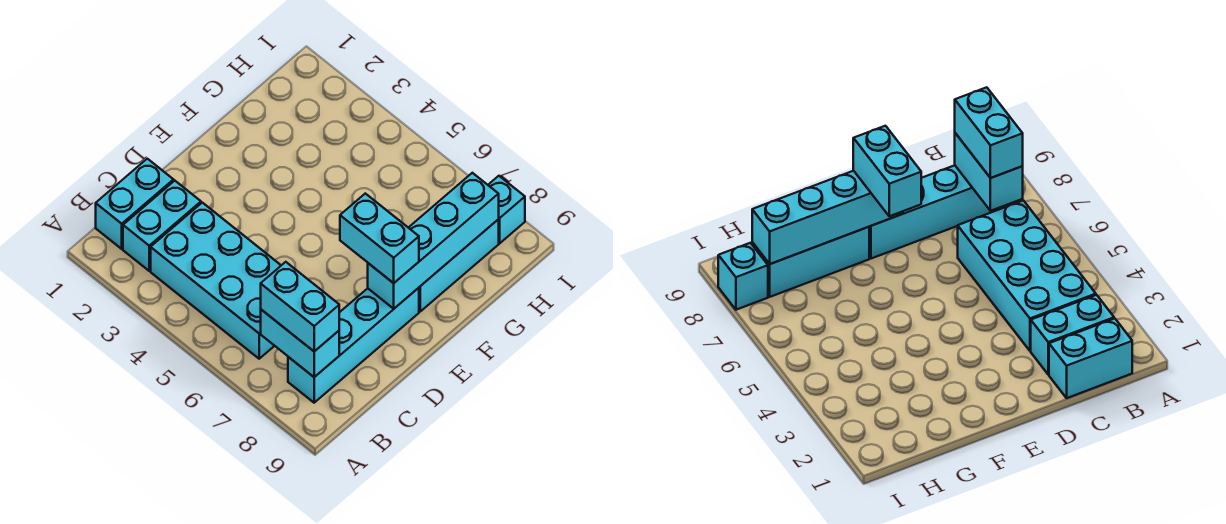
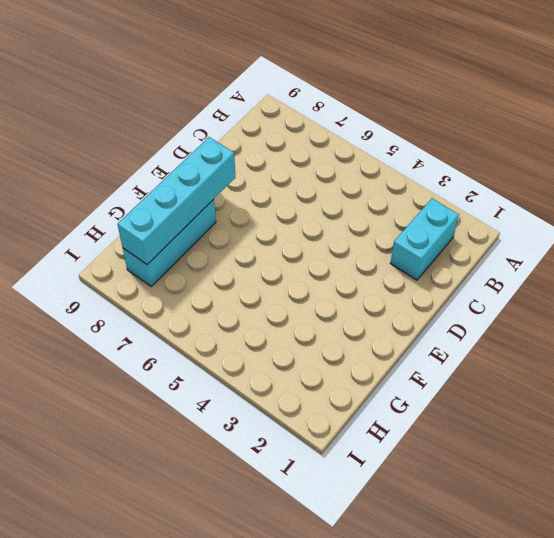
none -> cyan 1x2 brick [96,159,174,249]
none -> cyan 2x4 brick [151,203,281,359]

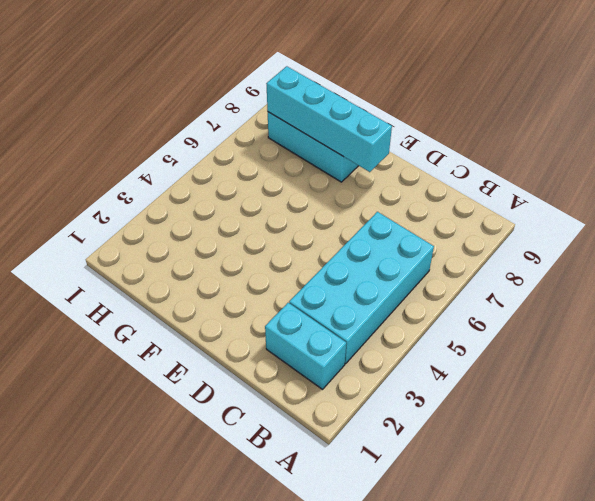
none -> cyan 1x2 brick [96,159,174,249]
none -> cyan 1x4 brick [288,288,419,403]

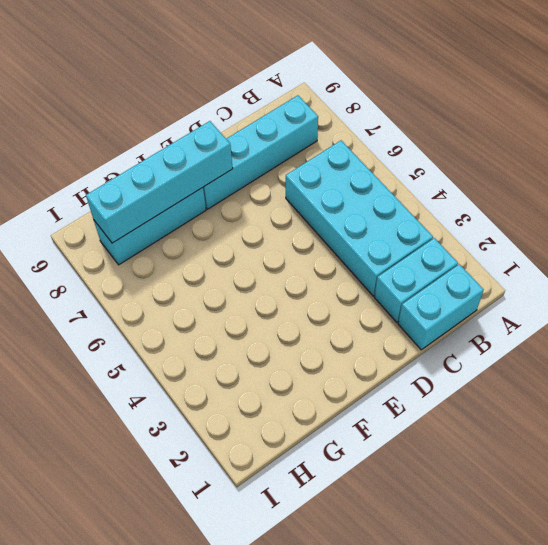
none -> cyan 1x1 brick [488,176,525,243]
none -> cyan 1x2 brick [261,310,339,377]

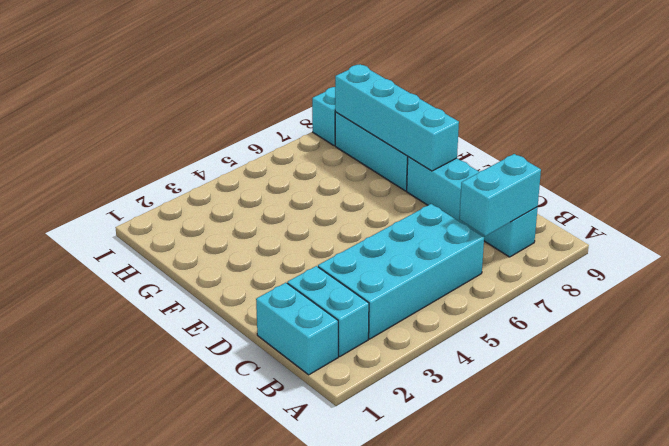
none -> cyan 1x2 brick [261,262,339,351]
none -> cyan 1x2 brick [340,194,419,283]

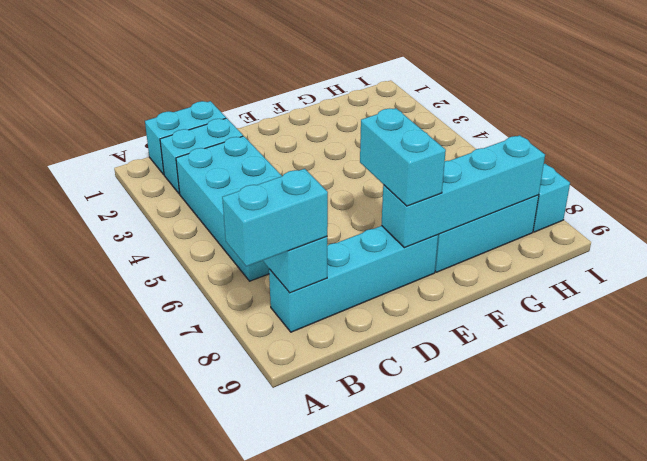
cyan 1x2 brick [222,169,328,266] -> cyan 1x2 brick turned to [261,262,339,351]

